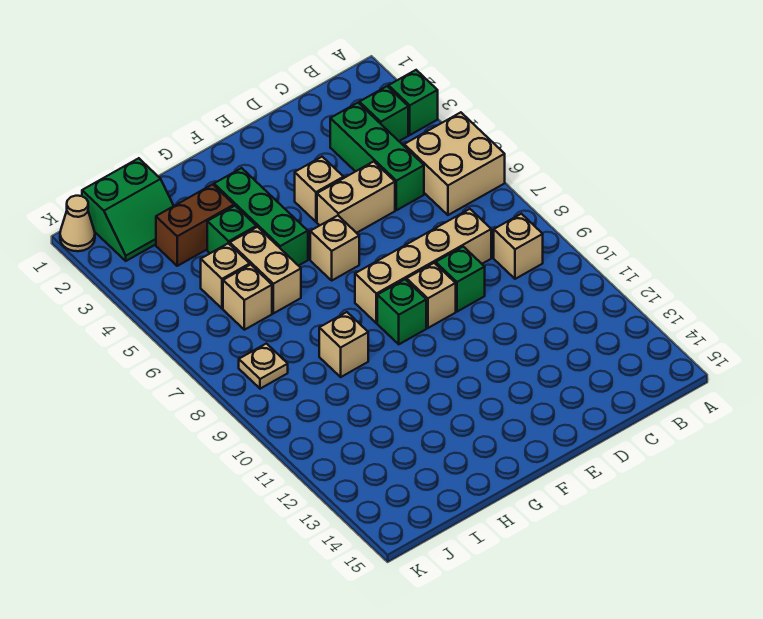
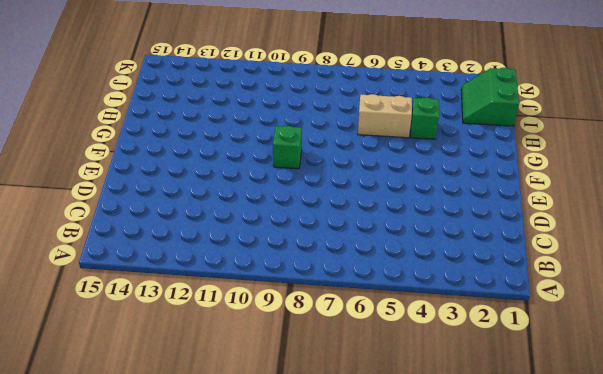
none -> green 1x1 brick [389,70,438,135]
none -> tan 2x2 brick [404,112,505,215]
none -> green 1x1 brick [359,86,408,141]

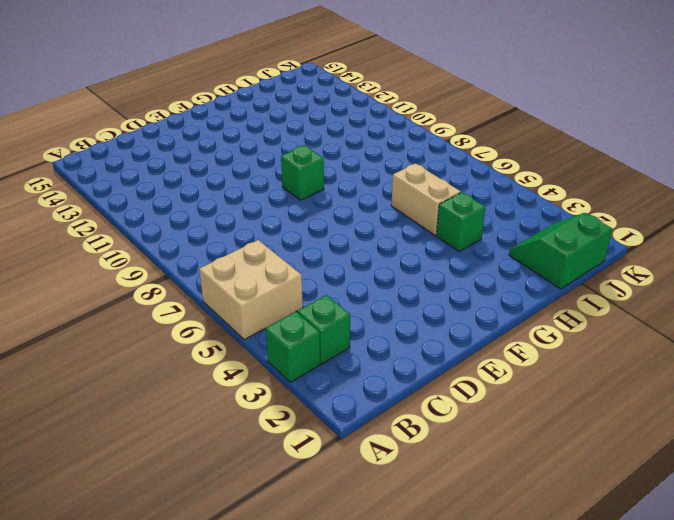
none -> tan 1x1 brick [494,214,543,279]
none -> green 1x3 brick [330,103,424,210]
none -> tan 1x4 brick [355,209,491,323]

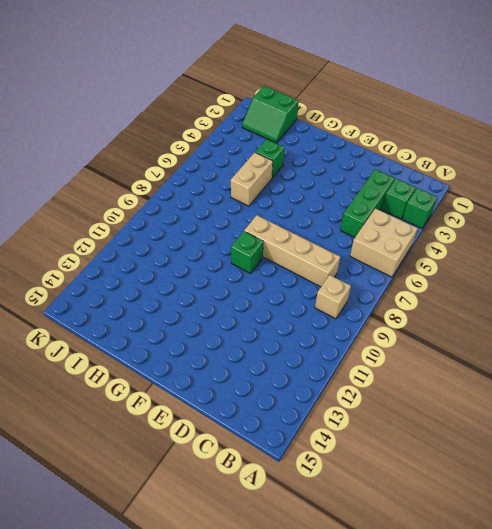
none -> tan 1x2 brick [317,161,395,233]
none -> green 1x1 brick [436,247,485,312]
none -> tan 1x1 brick [295,157,344,222]

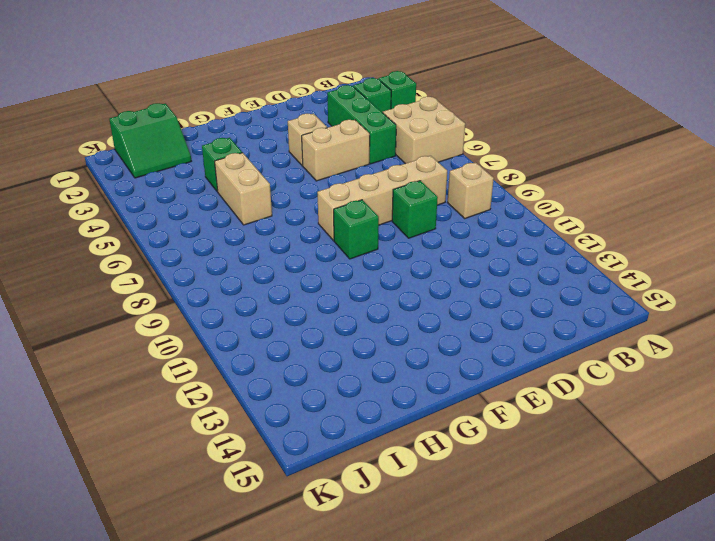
none -> tan 1x1 brick [407,263,456,328]
none -> tan 1x1 brick [310,216,359,280]
none -> green 1x3 brick [214,168,308,266]

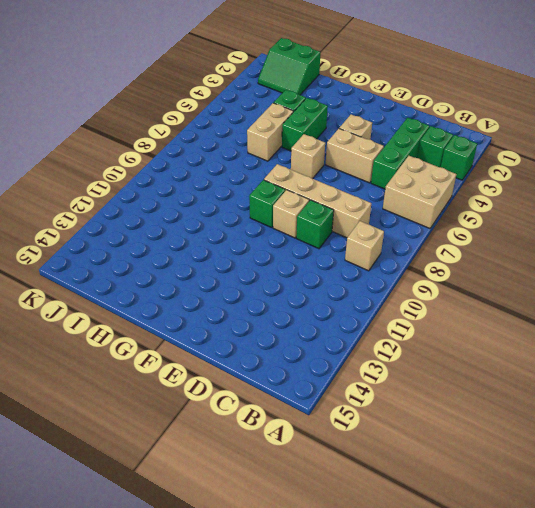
green 1x2 brick [282,98,328,151] -> green 1x3 brick [214,168,308,266]
none -> brown 1x2 brick [156,184,234,266]
none -> tan 1x1 brick [319,312,368,377]
none -> tan 1x1 brick [201,243,250,308]

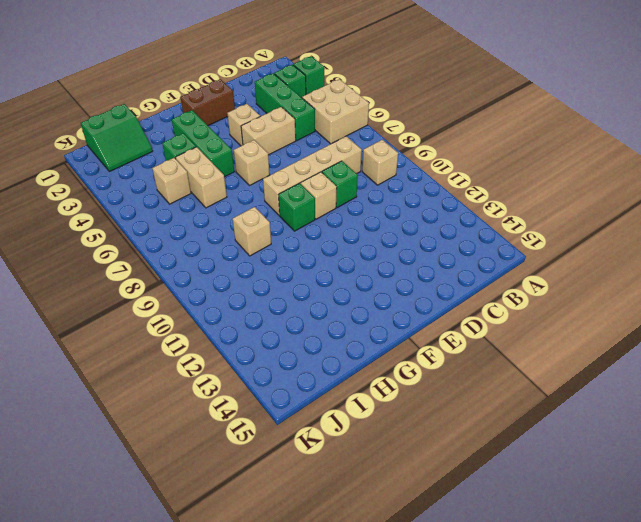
brown 1x2 brick [180,79,235,126] -> brown 1x2 brick moved to [156,184,234,266]
none -> tan 1x1 brick [223,265,272,330]
none -> tan 1x1 plate [239,344,288,389]
none -> tan 1x1 cone [60,196,95,251]

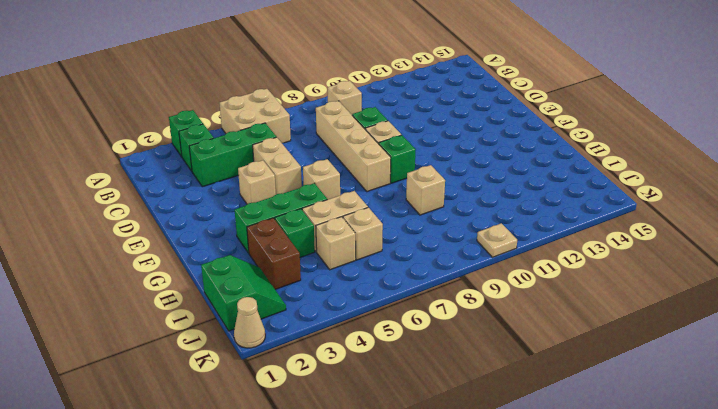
tan 1x1 plate [477,223,517,257] -> tan 1x1 plate moved to [239,344,288,389]

